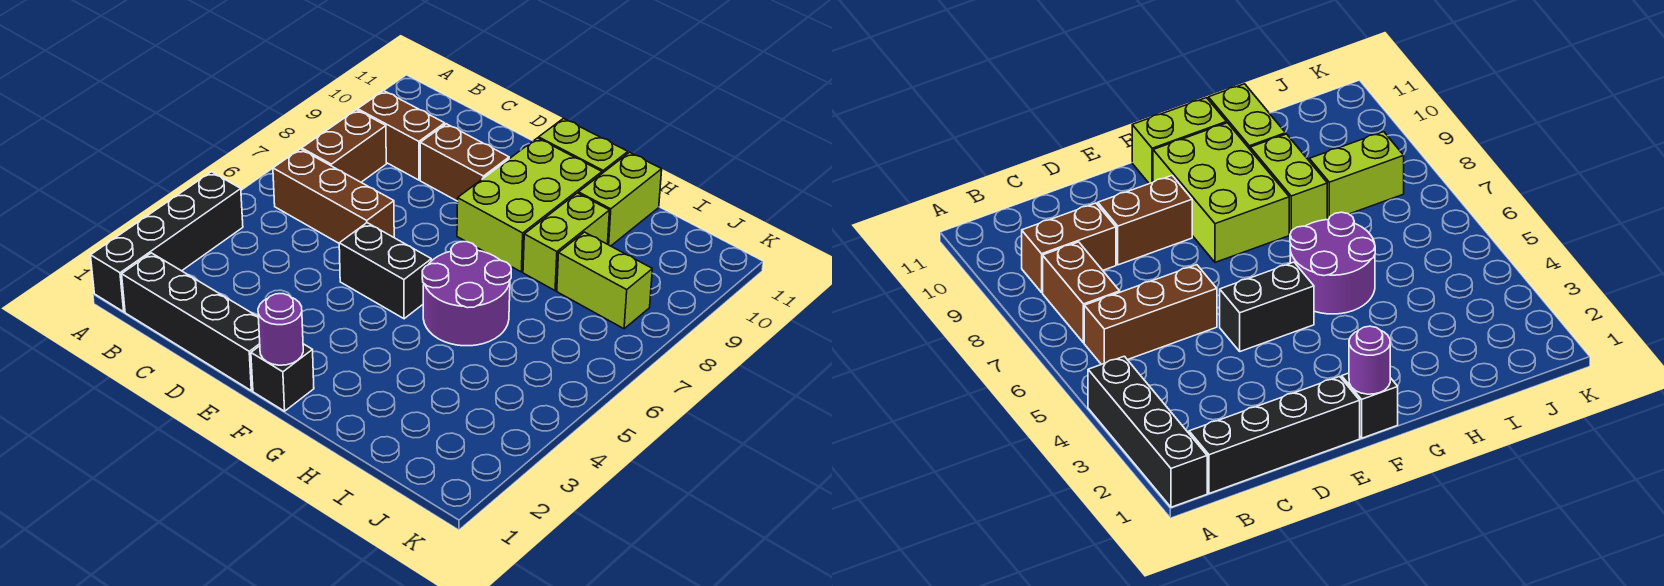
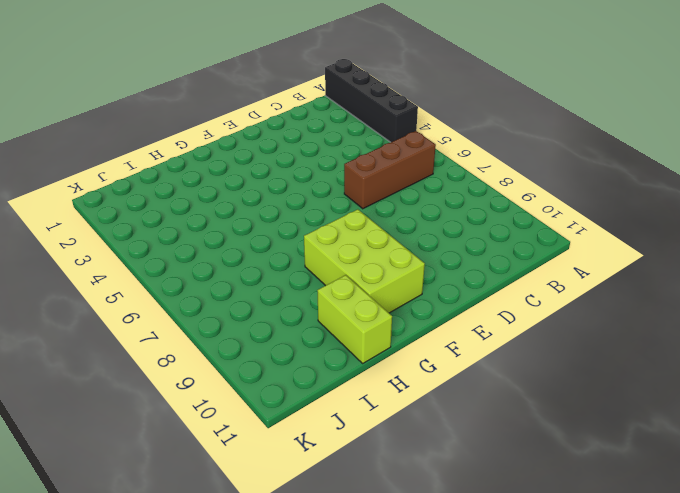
none -> black 1x4 brick [122,253,260,391]
none -> brown 1x2 brick [302,110,386,182]
none -> brown 1x2 brick [358,91,445,180]

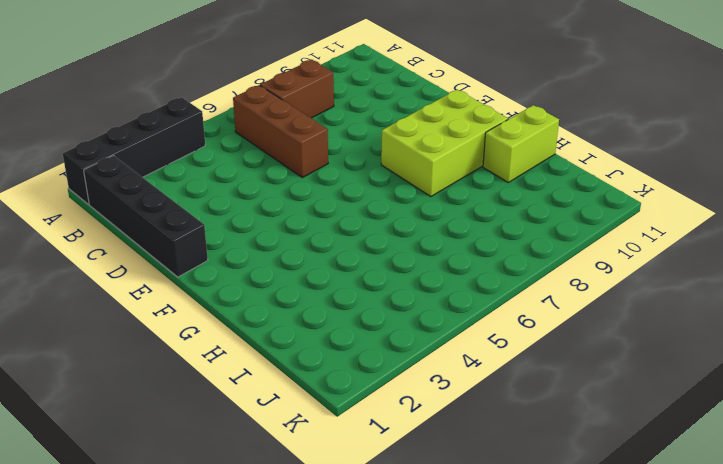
none -> brown 1x2 brick [358,91,445,180]
none -> brown 1x2 brick [420,124,509,201]
none -> black 1x2 brick [339,223,431,319]

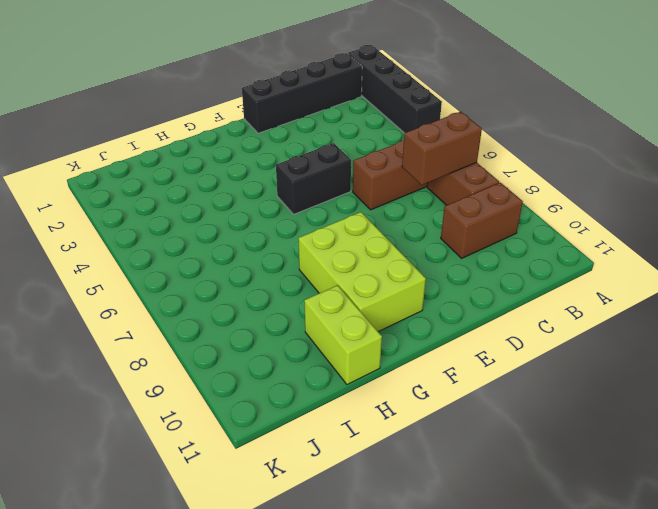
brown 1x2 brick [402,112,482,185] -> brown 1x2 brick moved to [420,124,509,201]
none -> black 1x1 brick [251,344,314,411]
none -> lime 1x2 brick [539,119,628,173]
none -> purple 2x2 round brick [422,242,511,346]

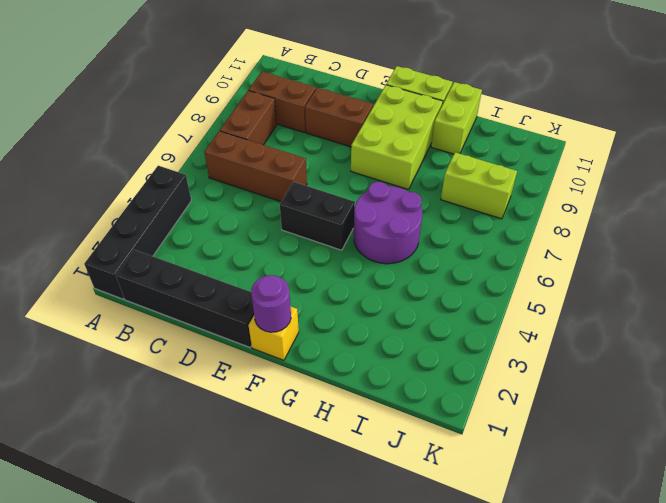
yellow 1x1 brick [248,306,299,360] -> black 1x1 brick [251,344,314,411]
none -> lime 1x2 brick [523,193,610,290]

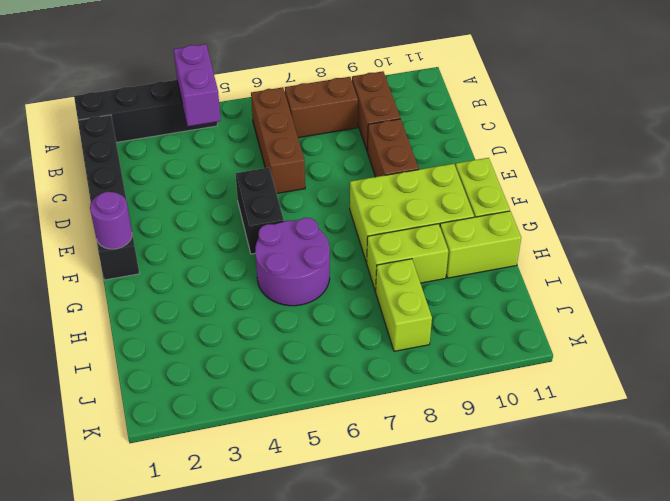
purple 1x2 brick [173,44,221,126] -> none

